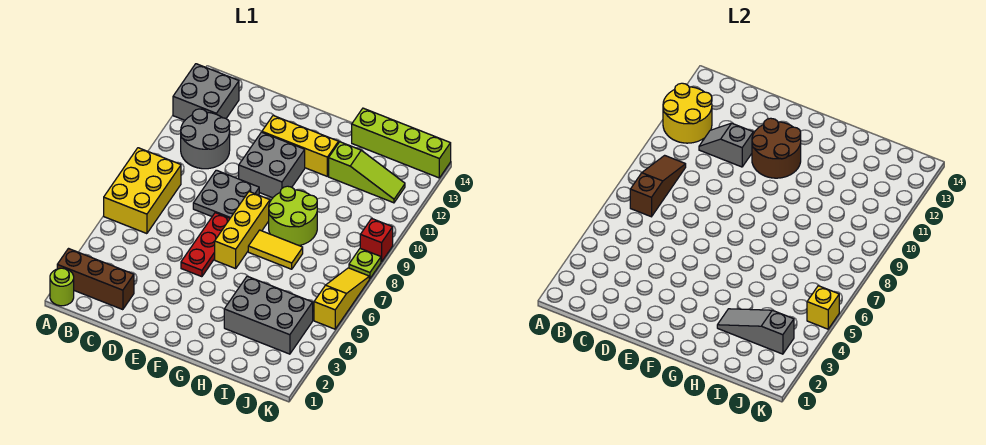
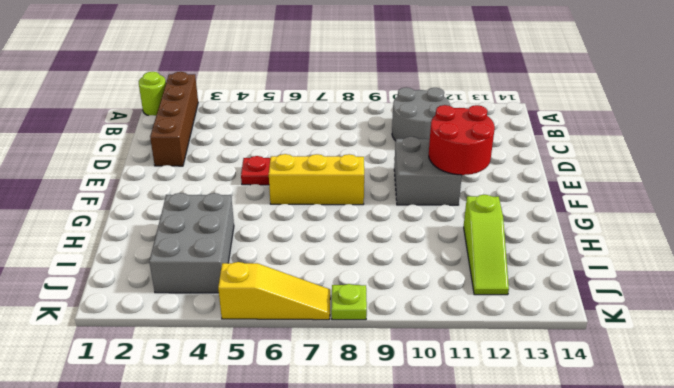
brown 1x4 brick [150,72,198,166] -> brown 1x3 brick [57,249,134,310]
red 2x2 round brick [429,105,495,175] -> brown 2x2 round brick [752,118,801,178]
none -> yellow 2x3 brick [104,148,181,234]
none -> grey 2x2 brick [173,64,239,120]
none -> grey 2x2 plate [193,170,259,218]

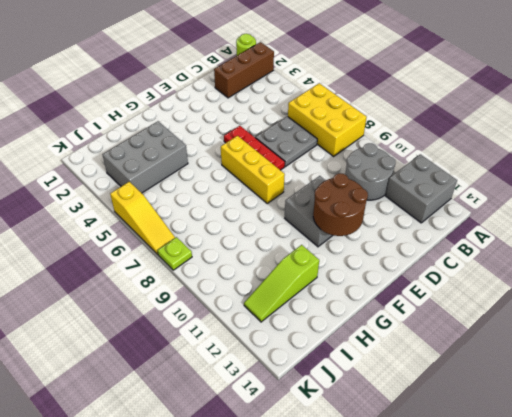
grey 2x2 plate [255,116,317,167] -> grey 2x2 plate moved to [193,170,259,218]
none -> yellow 1x3 brick [262,116,339,176]
none -> yellow 1x2 tile [248,230,303,269]
none -> lime 2x2 round brick [269,186,317,246]

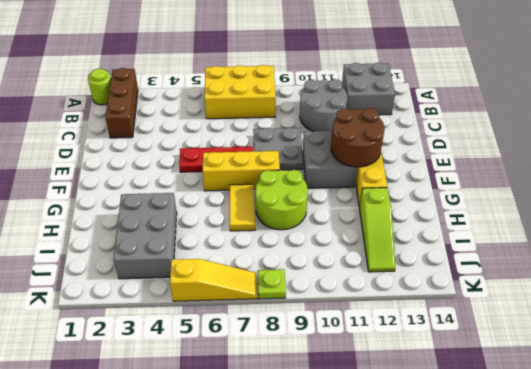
none -> lime 1x4 brick [352,108,451,178]
none -> red 1x1 brick [360,219,393,262]
none -> yellow 2x2 round brick [663,83,712,143]

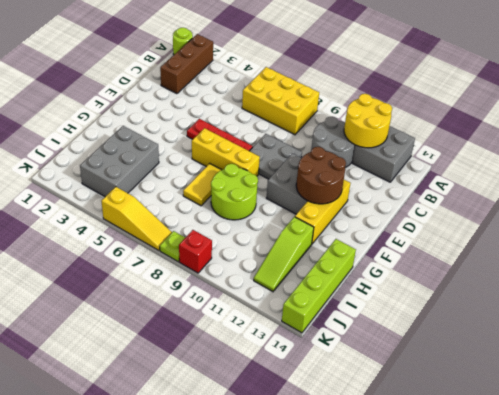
none -> brown 1x3 slope [630,155,686,217]
none -> grey 1x2 slope [699,123,753,167]
none -> grey 1x3 slope [717,309,794,354]

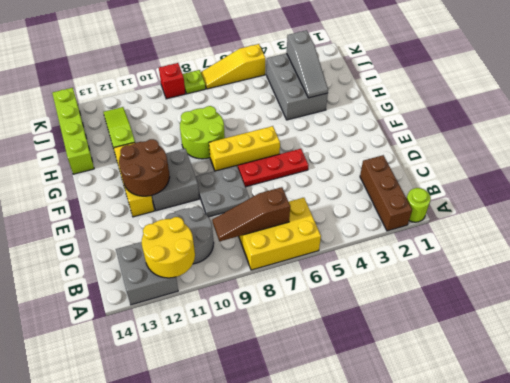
none -> yellow 1x2 tile [248,230,303,269]
none -> grey 1x2 slope [699,123,753,167]
none -> yellow 1x1 brick [807,286,839,329]

